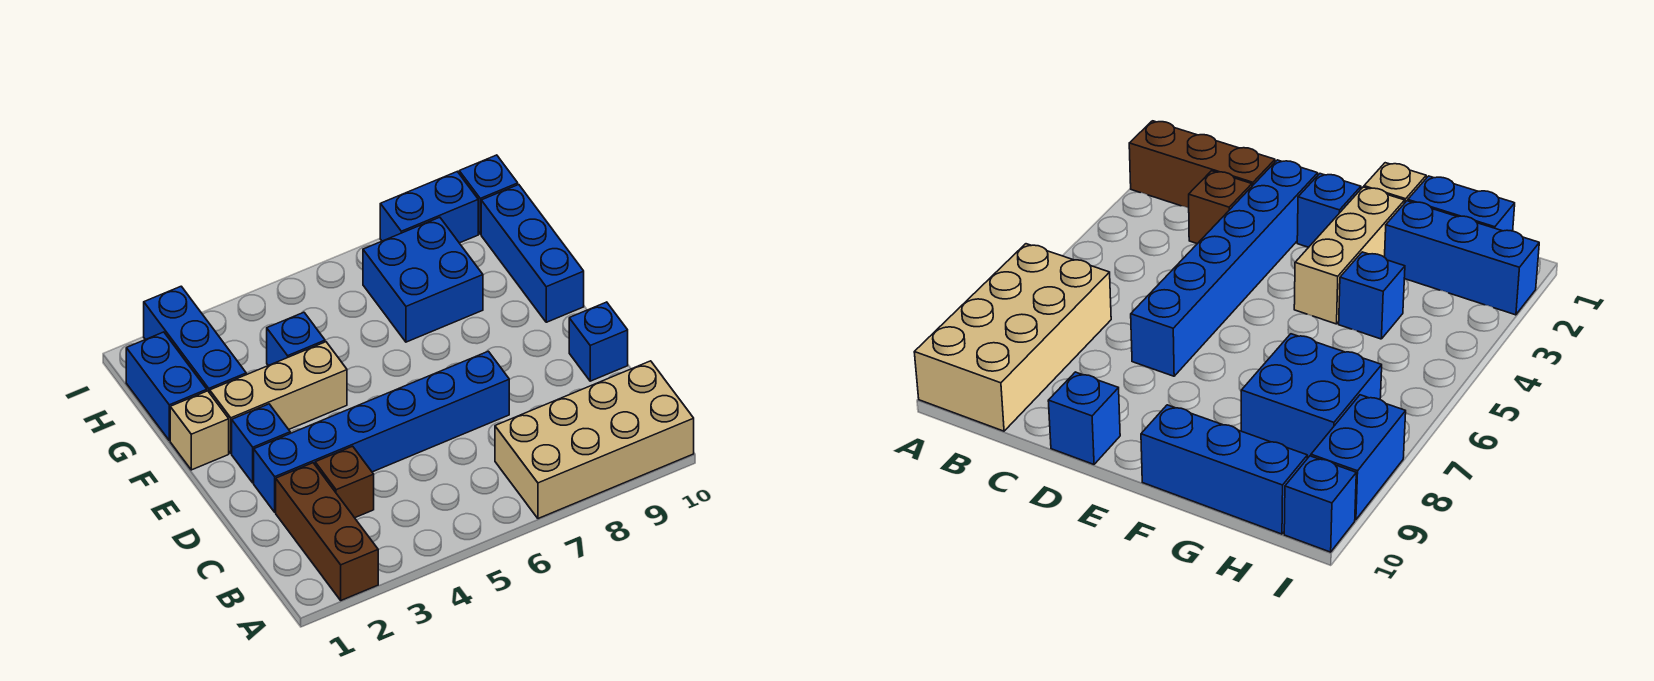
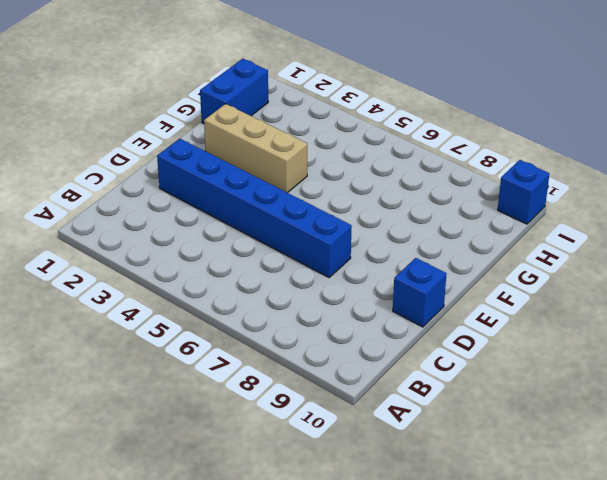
none -> brown 1x3 brick [276,463,378,600]
none -> tan 2x4 brick [495,361,694,519]
none -> brown 1x1 brick [315,446,374,518]

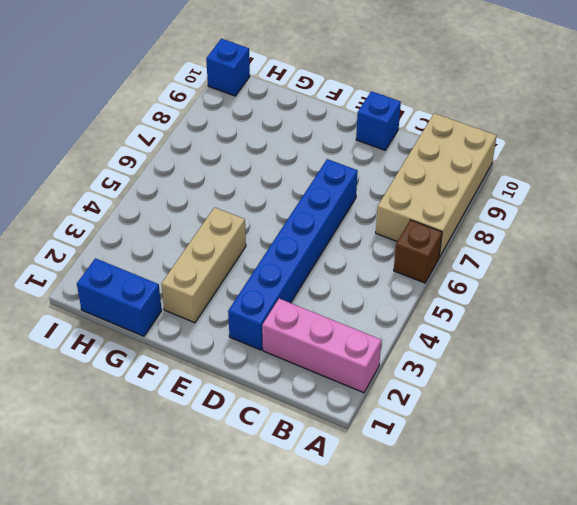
pink 1x3 brick [262,299,382,393] -> brown 1x3 brick [276,463,378,600]
brown 1x1 brick [394,220,442,283] -> brown 1x1 brick moved to [315,446,374,518]
none -> blue 1x1 brick [232,404,290,483]
none -> tan 1x1 brick [170,391,229,470]
none -> blue 1x3 brick [481,185,584,322]

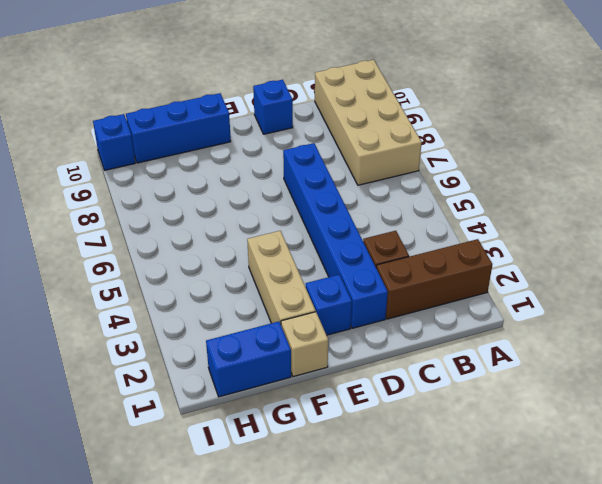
none -> blue 1x3 brick [144,286,246,393]
none -> blue 1x1 brick [267,312,325,366]
none -> blue 2x2 brick [363,217,483,342]

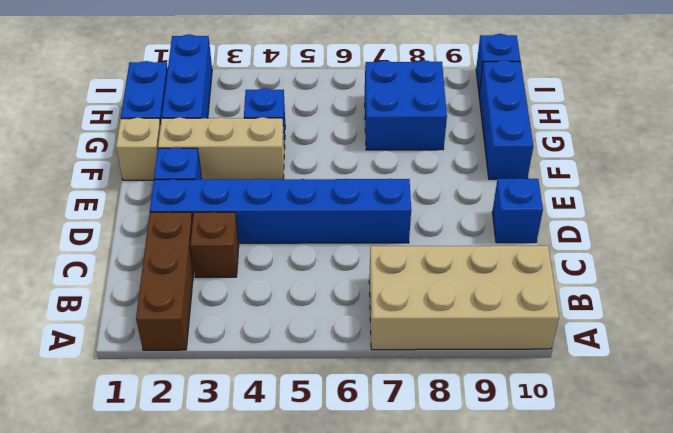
none -> blue 1x2 brick [380,172,478,243]

